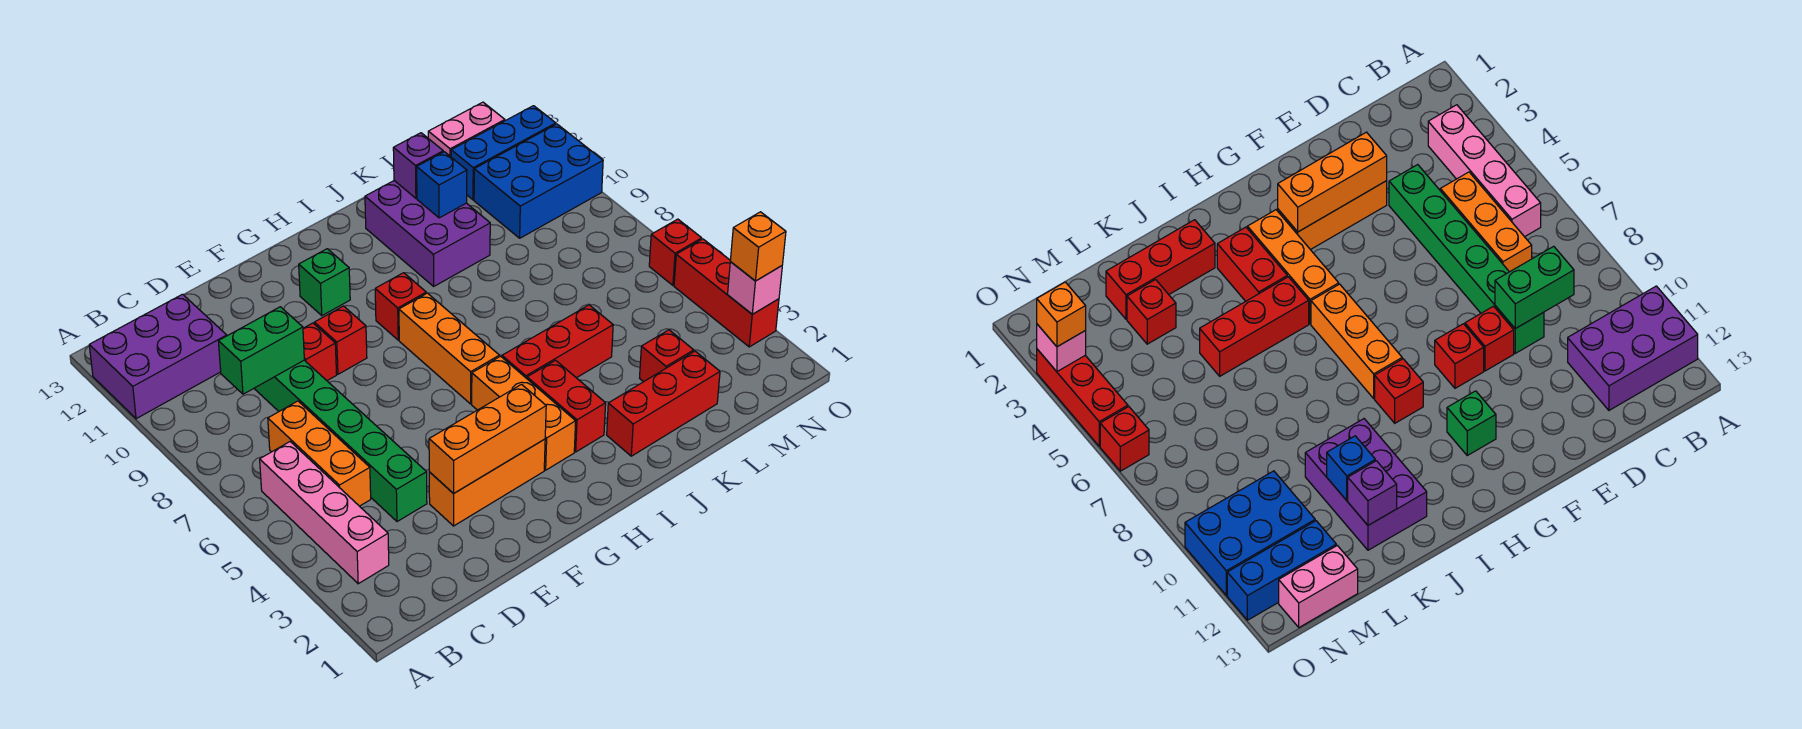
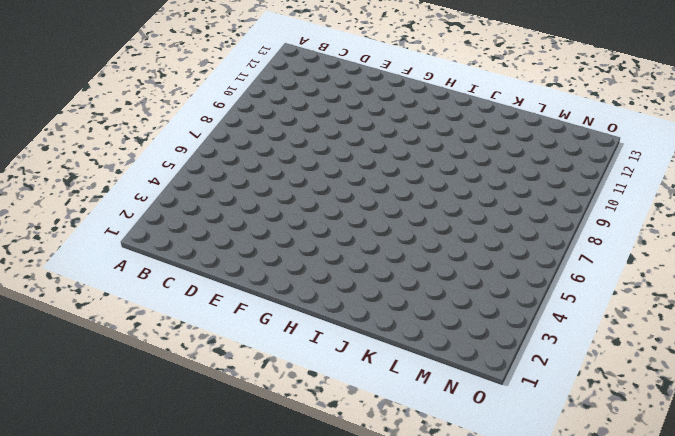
none -> purple 2x3 brick [89,294,227,419]
none -> pink 1x4 brick [260,442,389,584]
none -> orange 1x3 brick [268,401,371,506]

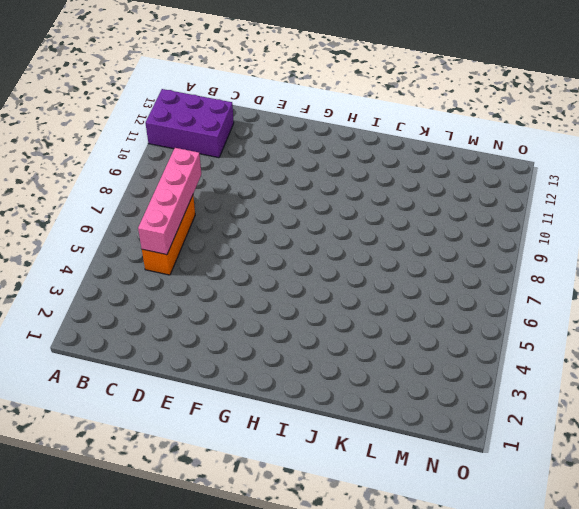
pink 1x4 brick [138,148,201,255] -> pink 1x4 brick moved to [260,442,389,584]
none -> green 1x6 brick [254,360,427,522]
none -> orange 1x3 brick [429,439,545,526]
none -> red 1x1 brick [303,323,337,381]

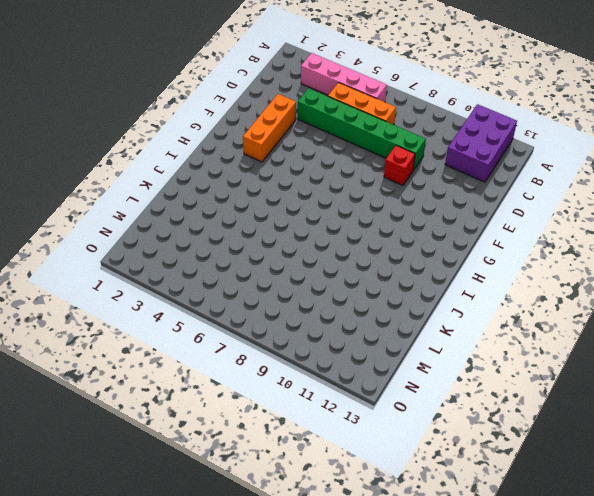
none -> red 1x1 brick [314,306,367,374]
none -> green 1x1 brick [299,249,350,316]
none -> orange 1x3 brick [472,356,576,470]

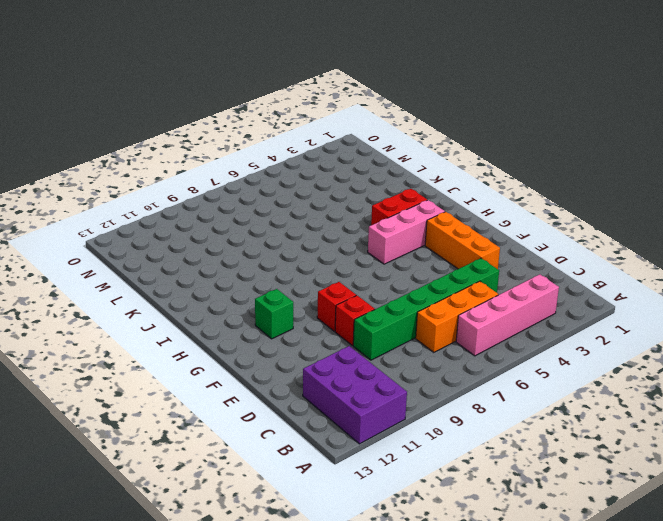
pink 1x3 brick [368,200,445,264] -> orange 1x3 brick [472,356,576,470]
none -> orange 1x3 brick [399,293,499,404]
none -> red 1x1 brick [375,273,426,340]
none -> red 1x3 brick [502,305,613,378]

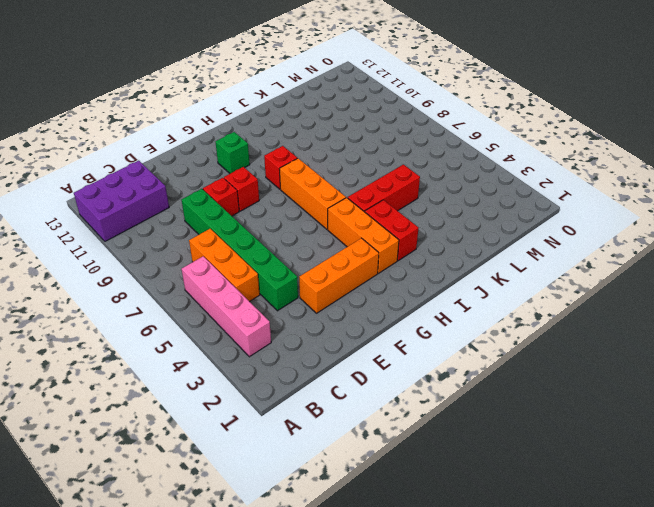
none -> red 1x3 brick [607,351,720,456]
none -> purple 2x3 brick [365,181,490,286]
none -> red 1x1 brick [640,330,694,382]

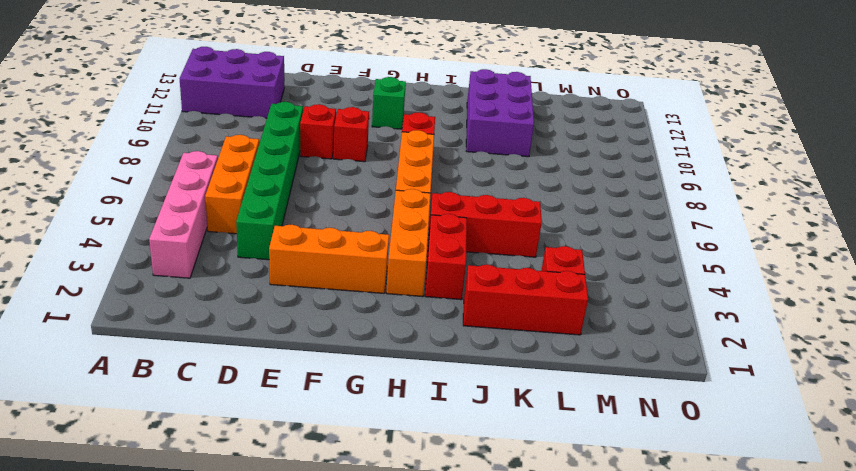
none -> blue 2x3 brick [474,124,603,238]
none -> blue 1x3 brick [451,106,556,200]
none -> pink 1x2 brick [428,102,505,157]

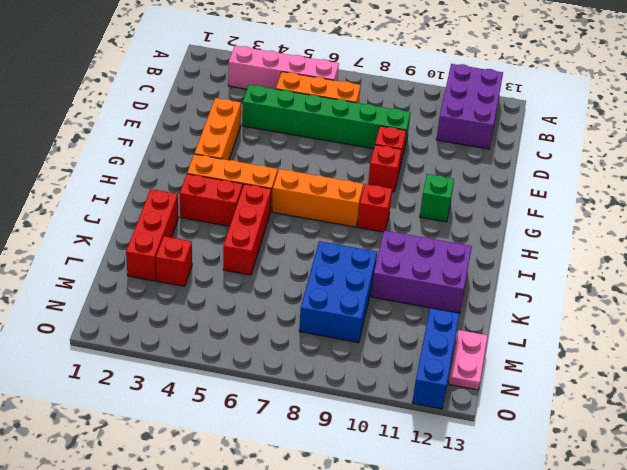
blue 2x3 brick [299,241,377,343] -> blue 2x3 brick moved to [474,124,603,238]
pink 1x2 plate [449,330,488,390] -> pink 1x2 brick [428,102,505,157]
none -> red 1x3 brick [674,239,779,347]
none -> red 1x1 brick [649,219,702,285]
none -> green 1x2 brick [218,307,304,394]

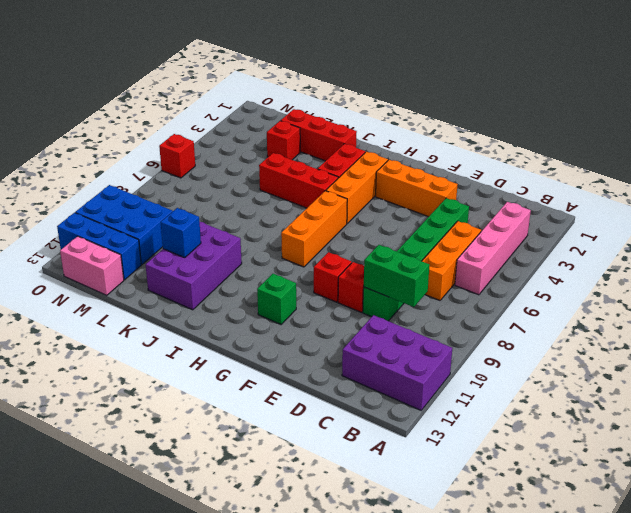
none -> red 1x1 brick [375,273,426,340]
none -> red 1x3 brick [674,239,779,347]
none -> orange 1x3 brick [429,385,546,494]

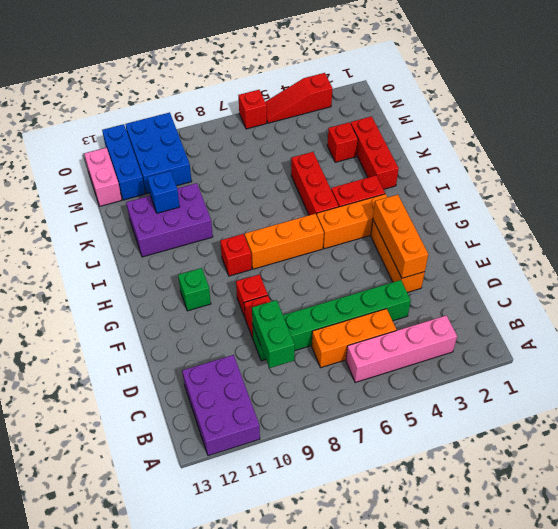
red 1x3 slope [265,73,333,123] -> red 1x3 brick [674,239,779,347]
none -> purple 1x1 brick [393,133,443,198]
none -> pink 1x1 brick [728,262,782,314]
none -> orange 1x1 brick [730,212,786,281]

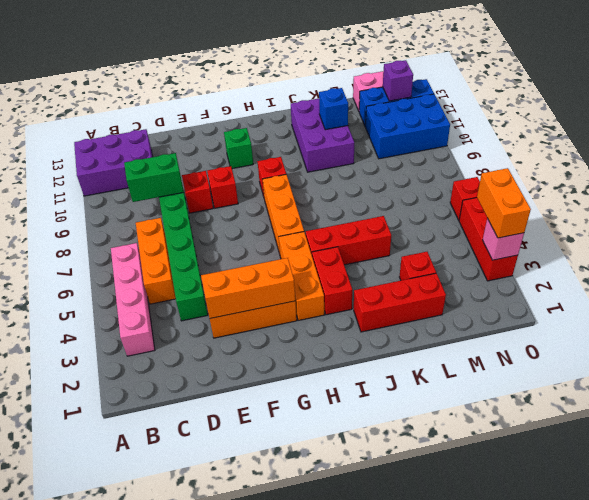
purple 1x1 brick [383,60,413,101] -> purple 1x1 brick moved to [393,133,443,198]
orange 1x2 brick [477,168,531,238] -> orange 1x1 brick [730,212,786,281]

